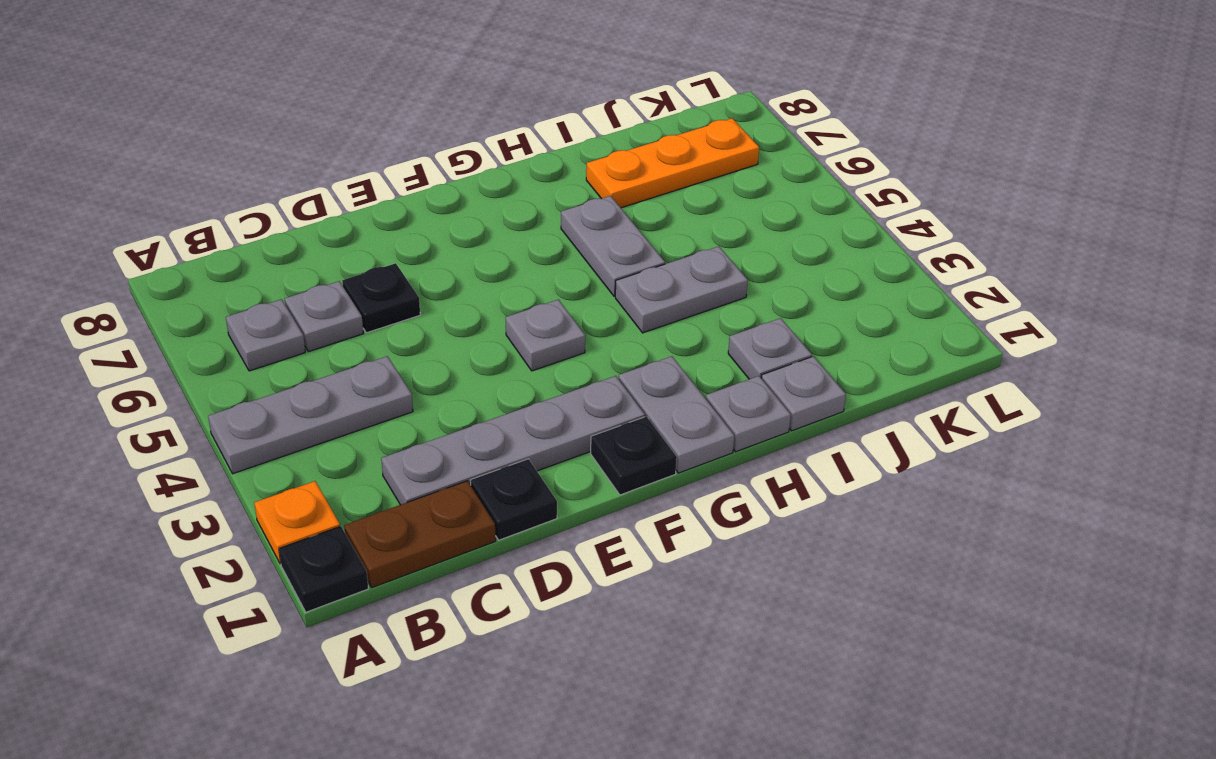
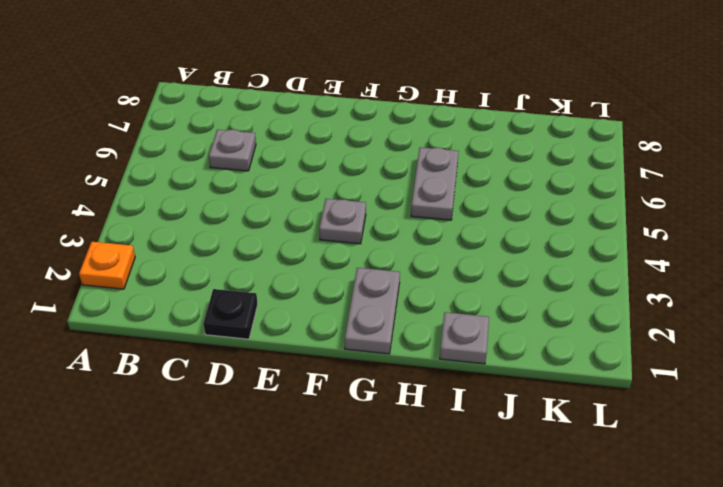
none -> black 1x1 plate [279,526,368,612]
none -> grey 1x3 plate [208,356,413,474]
none -> brown 1x2 plate [344,481,496,588]

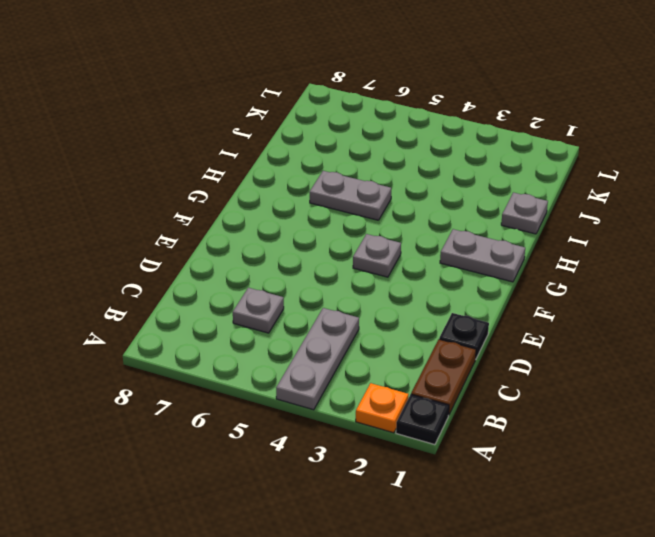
none -> grey 1x1 plate [226,299,305,371]
none -> grey 1x4 plate [381,376,645,505]
none -> black 1x1 plate [342,263,420,333]

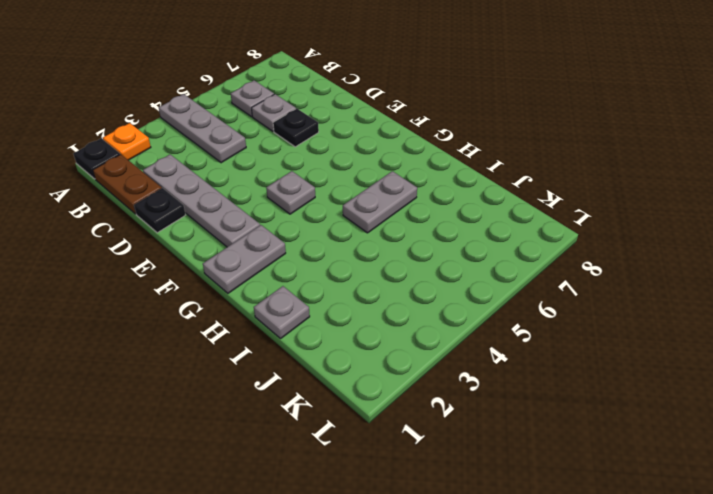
none -> black 1x1 plate [591,417,677,495]
none -> grey 1x1 plate [706,376,791,452]
none -> grey 1x2 plate [615,246,748,333]

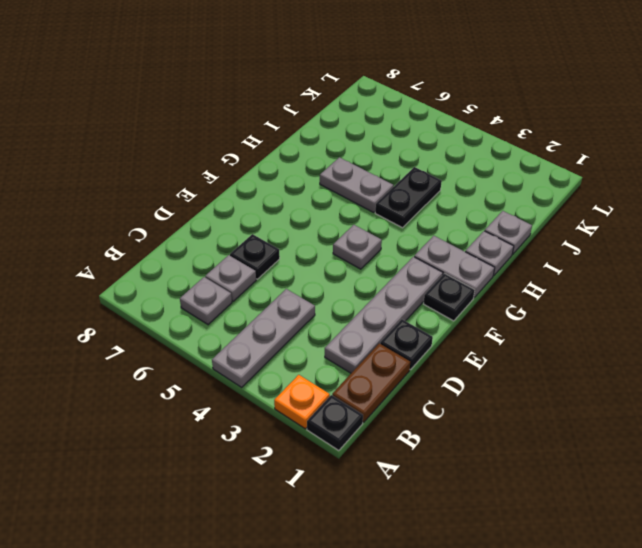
black 1x2 plate [375,167,442,228] -> grey 1x2 plate [615,246,748,333]
none -> grey 1x1 plate [728,318,812,379]
none -> orange 1x3 plate [586,118,759,208]

